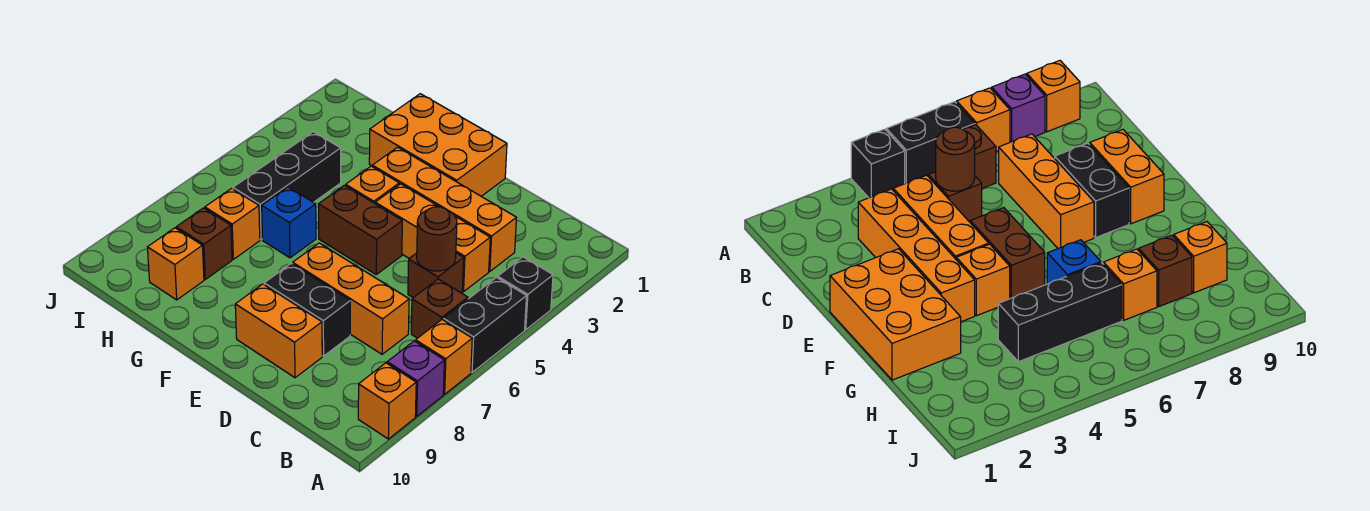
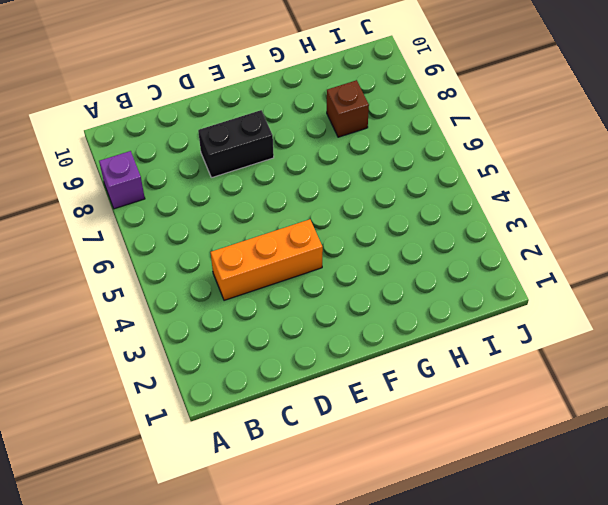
none -> black 1x1 brick [498,257,553,330]
none -> black 1x2 brick [443,277,527,372]
none -> orange 1x1 brick [415,320,472,394]

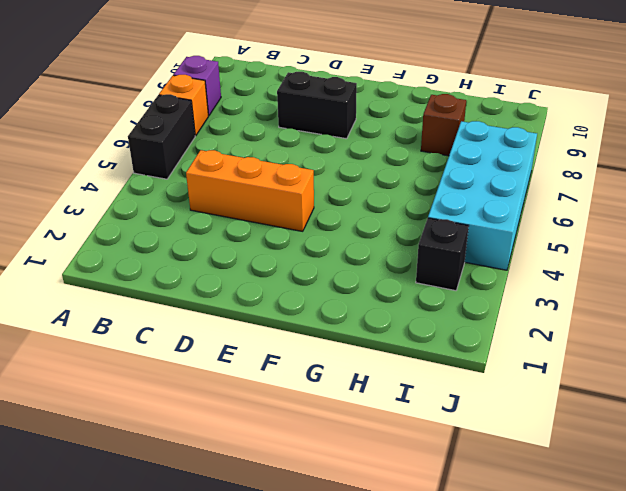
black 1x1 brick [416,218,468,291] -> black 1x1 brick moved to [498,257,553,330]
cyan 2x4 brick [428,121,537,270] -> none
none -> orange 1x1 brick [358,363,416,439]
none -> brown 1x1 brick [411,279,468,338]
none -> orange 1x4 brick [372,147,516,271]

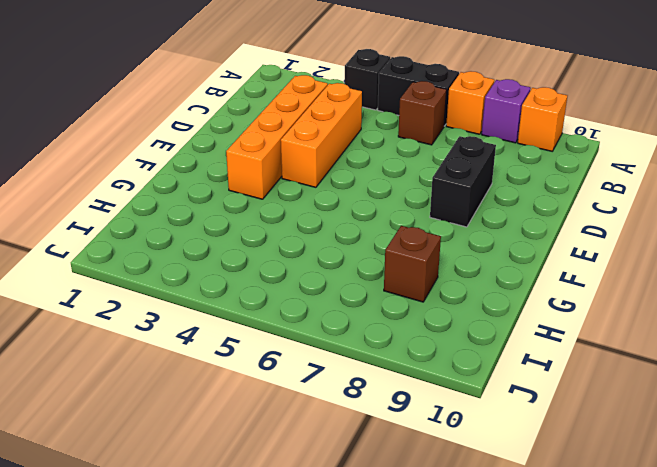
none -> brown 1x1 brick [408,253,464,298]
none -> orange 1x3 brick [293,243,409,354]
none -> orange 1x2 brick [235,284,322,378]

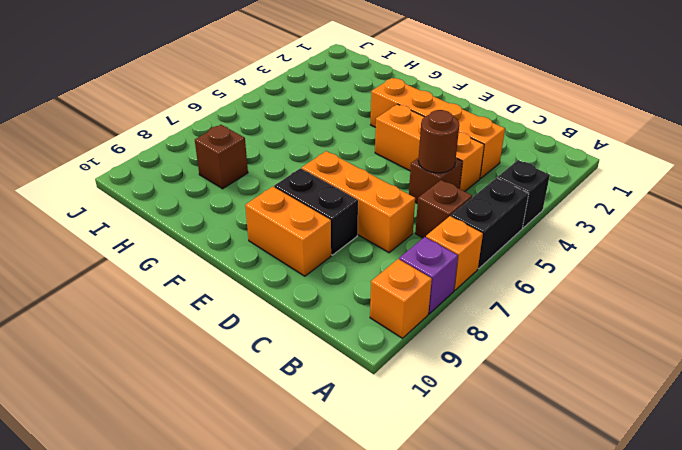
none -> orange 2x3 brick [369,94,507,196]
none -> brown 1x2 brick [319,185,402,274]
none -> orange 1x1 brick [346,166,399,203]

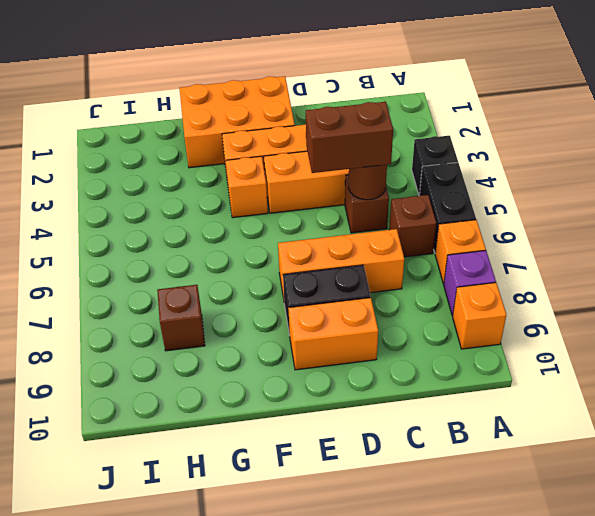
brown 1x2 brick [306,102,393,173] -> brown 1x2 brick moved to [319,185,402,274]
none -> blue 1x1 brick [262,187,316,258]
none -> black 1x3 brick [233,132,341,239]
none -> orange 1x1 brick [205,189,260,259]

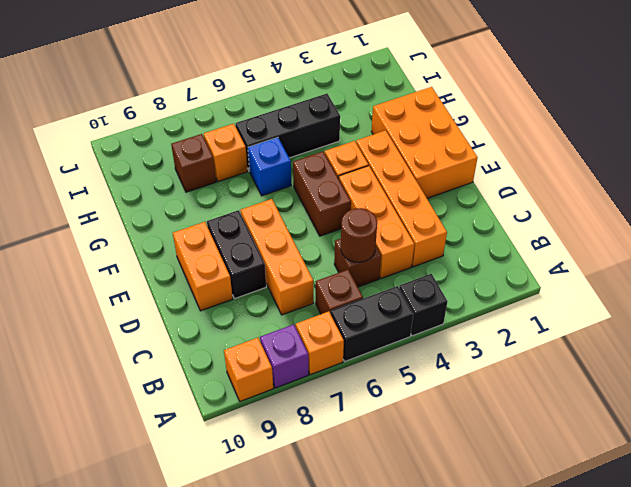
none -> orange 1x1 brick [147,228,204,300]

